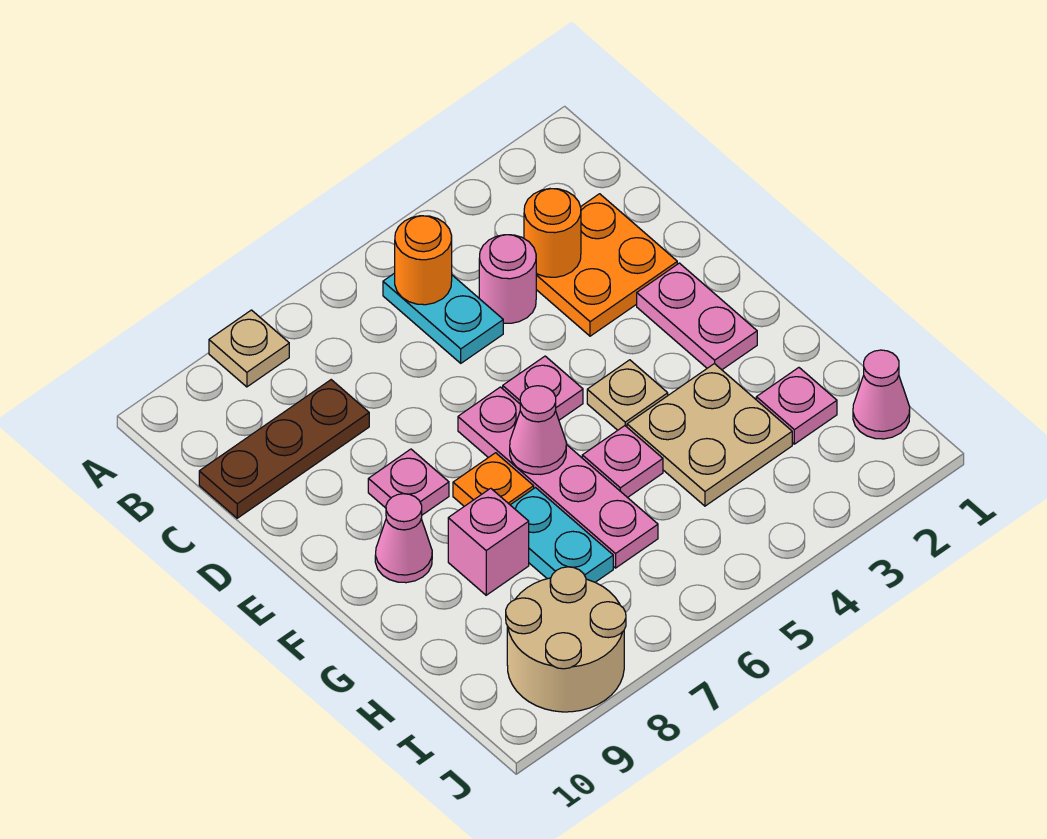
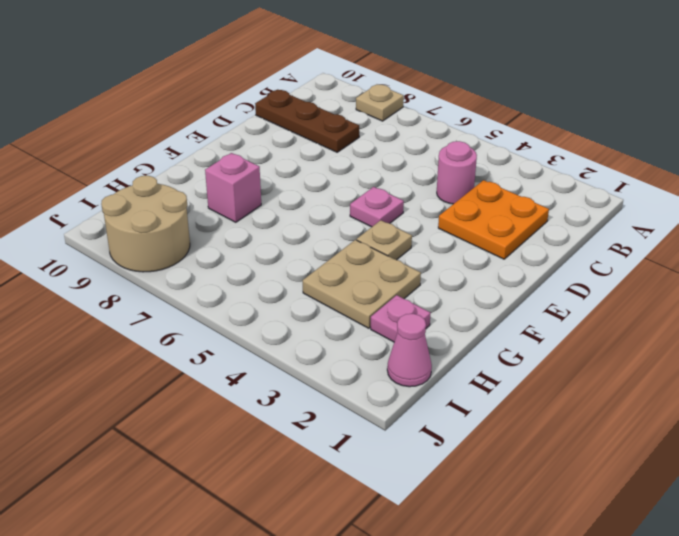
none -> cyan 1x2 plate [383,273,503,363]
none -> pink 1x2 plate [637,263,757,370]
none -> pink 1x4 plate [458,387,658,568]

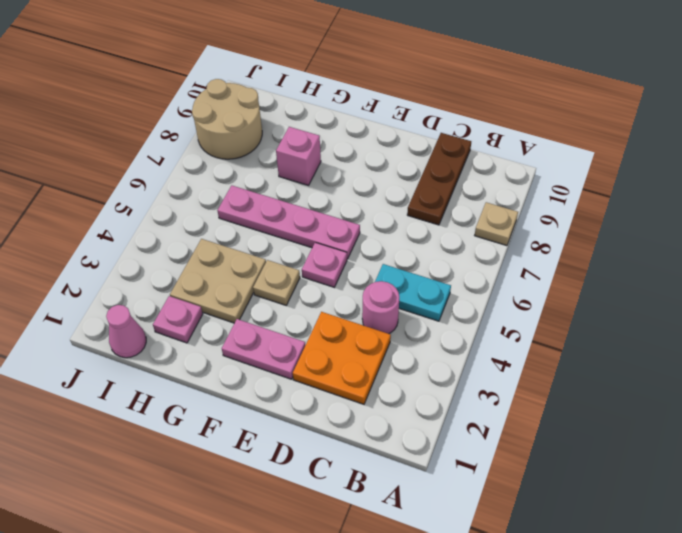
none -> pink 1x1 plate [368,449,449,515]
none -> orange 1x1 plate [453,453,534,506]
none -> pink 1x1 cone [375,494,432,583]

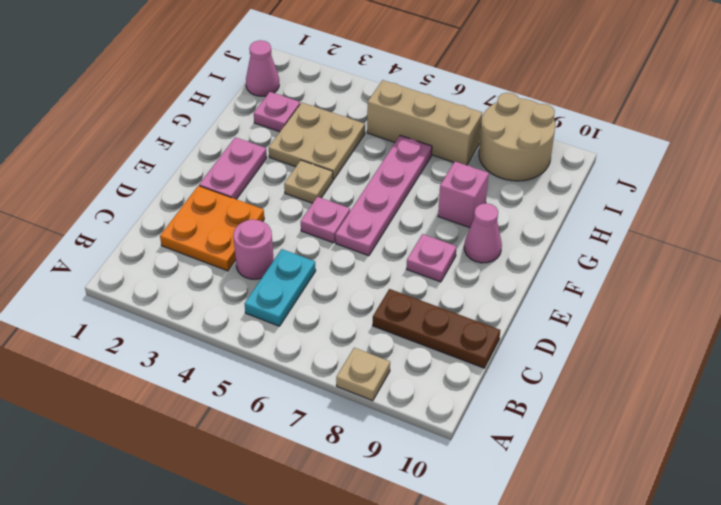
tan 1x3 brick [367,80,482,165] -> none
none -> orange 1x1 plate [453,453,534,506]
none -> pink 1x1 plate [582,426,663,498]
none -> cyan 1x2 plate [511,488,613,582]

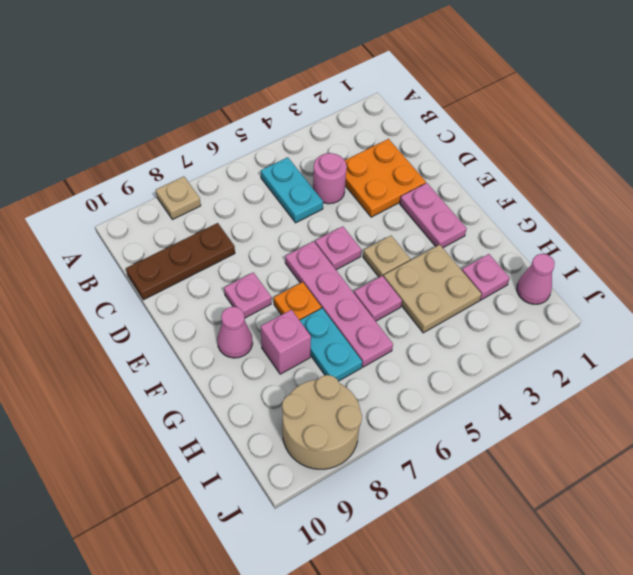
none -> orange 1x1 round brick [395,216,452,305]
none -> orange 1x1 round brick [524,189,581,277]
none -> pink 1x1 cone [510,386,566,475]

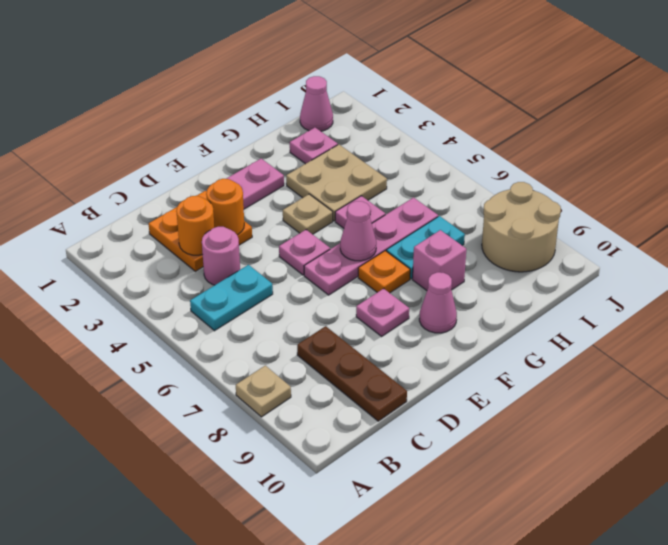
orange 1x1 round brick [206,179,244,235] -> orange 1x1 round brick moved to [395,216,452,305]

